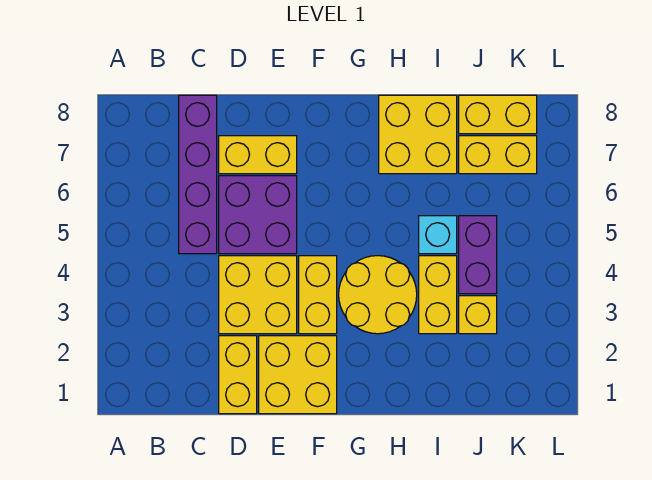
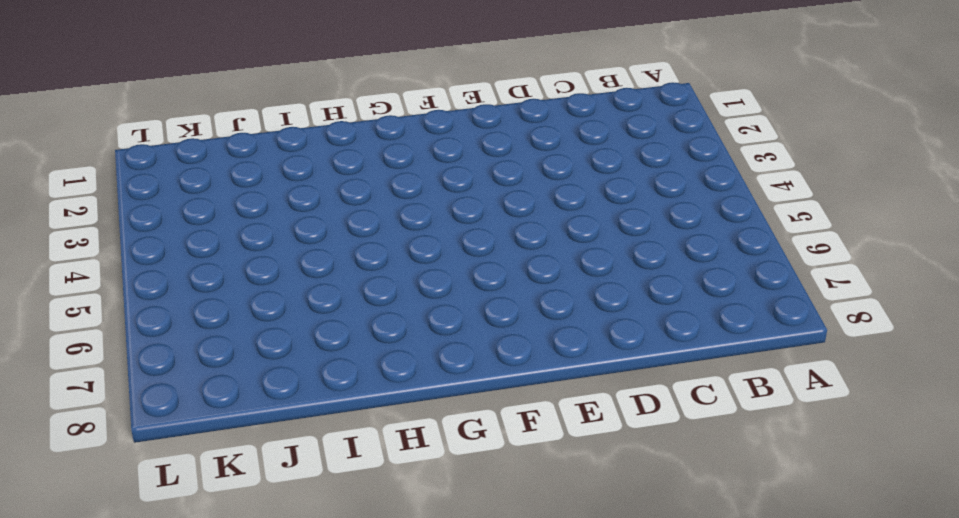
none -> purple 1x4 brick [179,95,217,254]
none -> yellow 1x2 brick [219,336,257,414]
none -> yellow 2x2 brick [219,256,297,334]

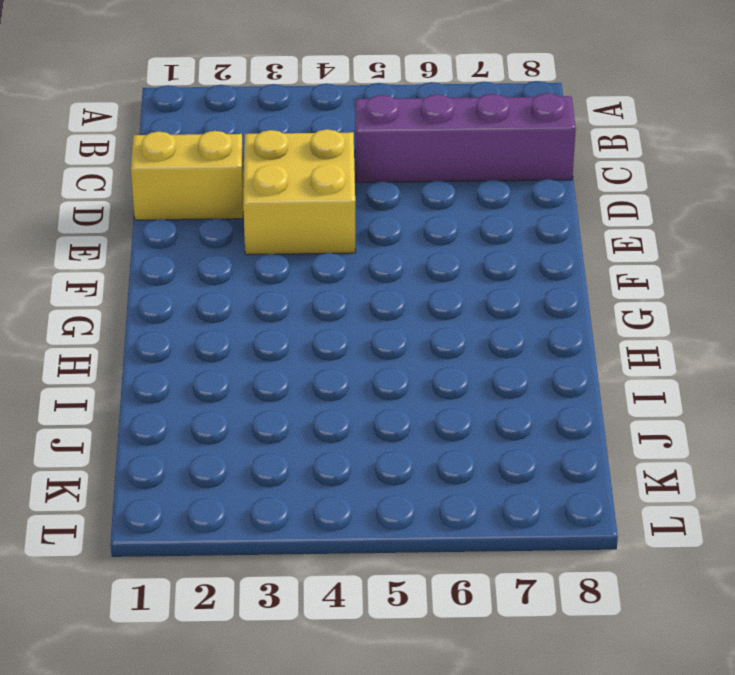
none -> purple 2x2 brick [219,176,297,254]
none -> yellow 1x2 brick [219,136,297,174]
none -> yellow 2x2 brick [259,336,337,414]

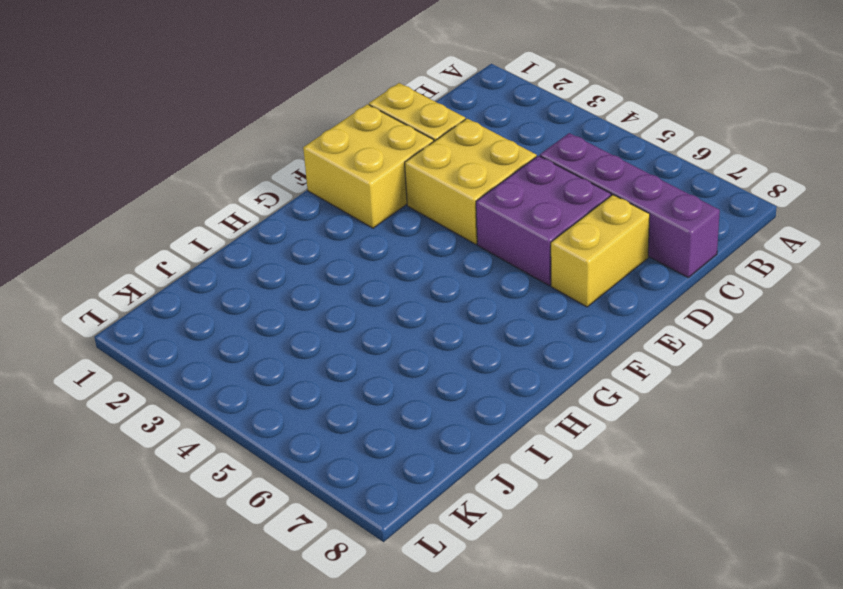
none -> yellow 1x2 brick [299,256,337,334]
none -> yellow 2x2 round brick [339,256,417,334]
none -> yellow 2x2 brick [379,95,457,174]

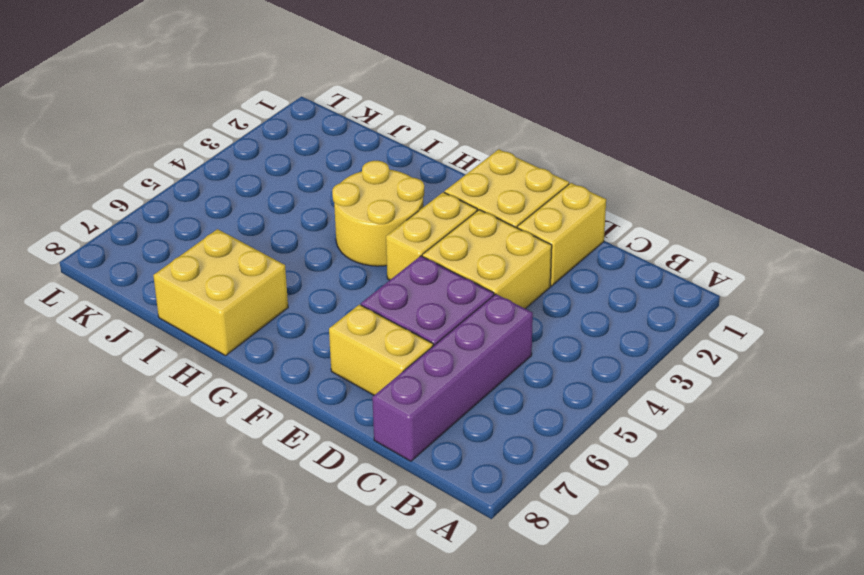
none -> yellow 1x2 brick [419,256,457,334]
none -> cyan 1x1 brick [419,216,457,254]
none -> yellow 1x1 brick [459,296,497,334]

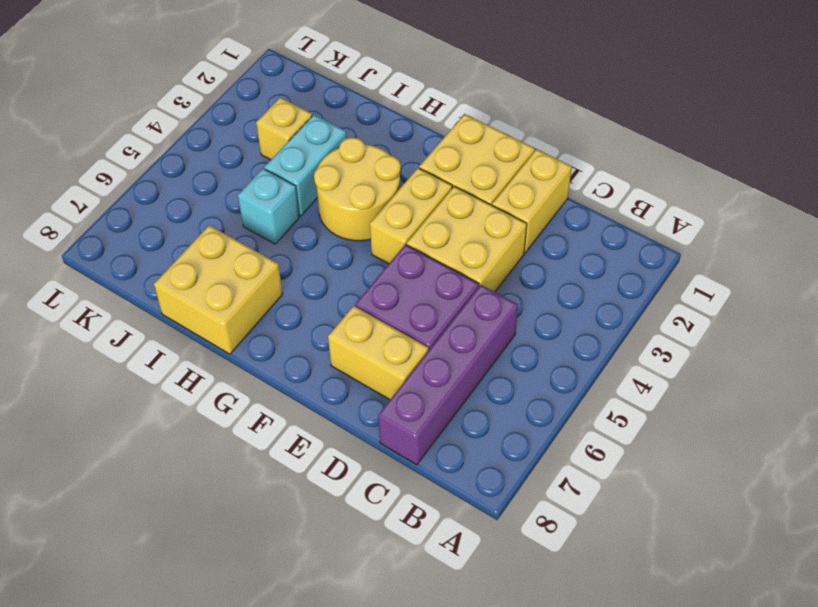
cyan 1x2 brick [264,115,347,216] -> yellow 1x2 brick [419,256,457,334]
none -> purple 1x2 brick [459,216,497,294]
none -> yellow 1x2 brick [459,136,537,174]
none -> yellow 1x2 brick [459,95,537,134]

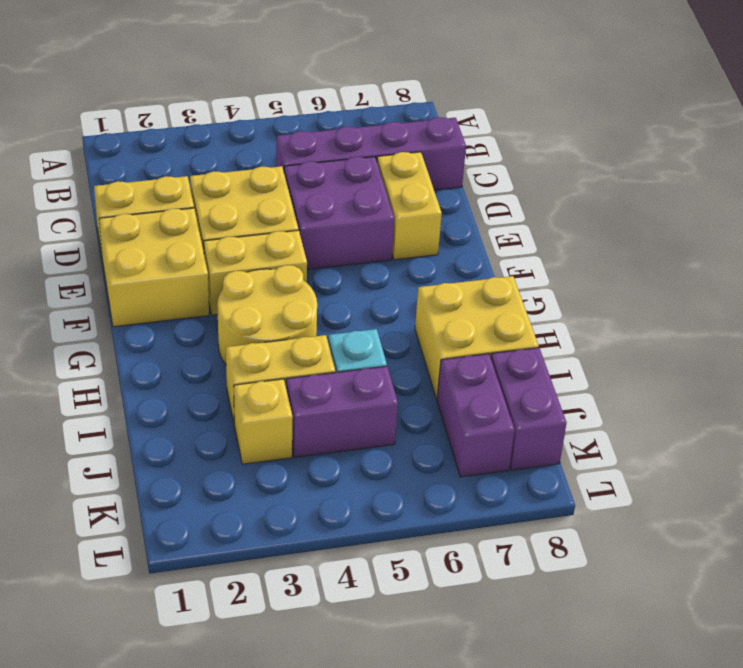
purple 1x2 brick [437,354,515,477] -> yellow 1x2 brick [459,136,537,174]
purple 1x2 brick [491,348,566,470] -> yellow 1x2 brick [459,95,537,134]

